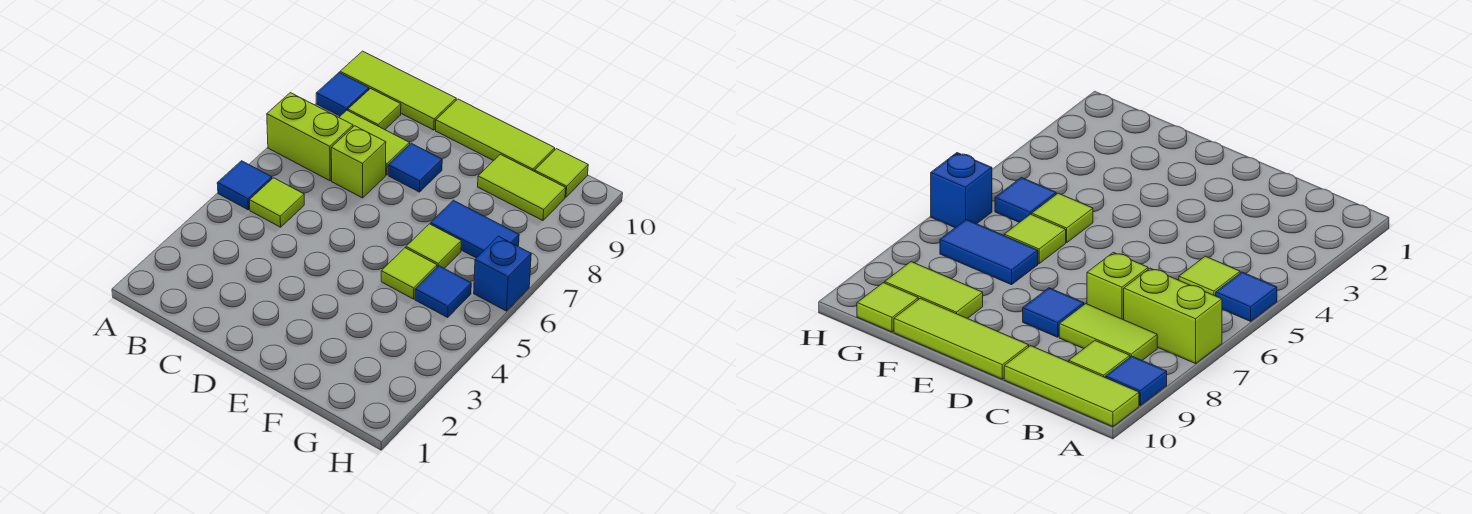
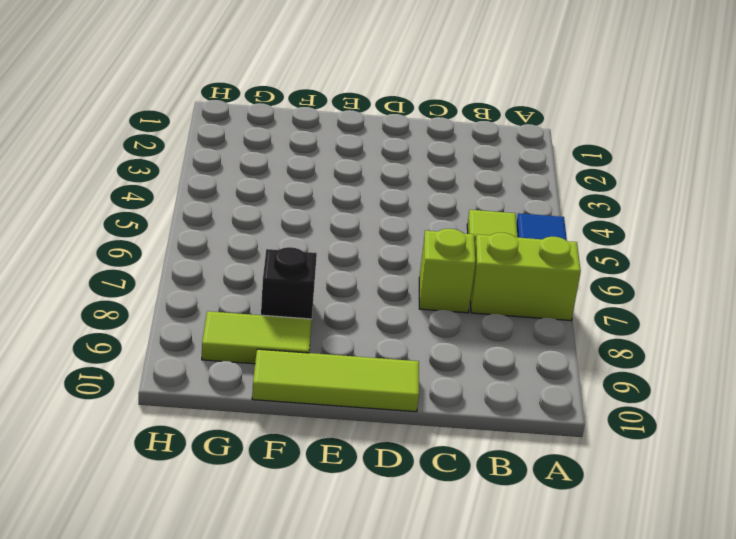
black 1x1 brick [261,247,317,319] -> none
none -> blue 1x1 tile [316,73,369,116]
none -> lime 1x3 tile [340,51,456,130]
none -> lime 1x2 tile [339,110,410,175]

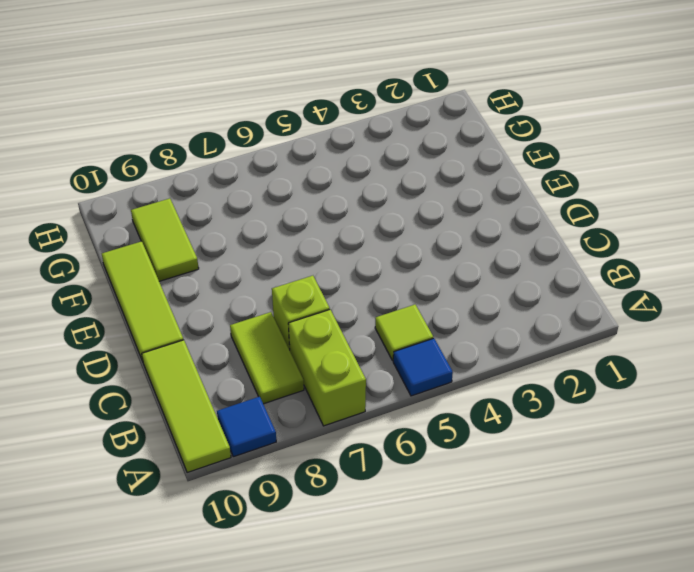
none -> lime 1x1 tile [348,89,401,130]
none -> blue 1x1 tile [388,143,442,192]
none -> lime 1x1 tile [381,248,437,299]

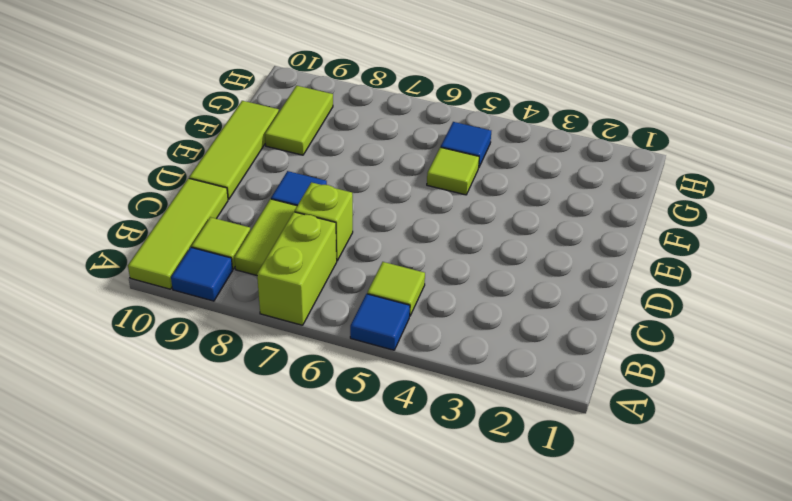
none -> lime 1x1 tile [406,224,461,268]
none -> blue 1x2 tile [430,200,519,258]
none -> lime 1x1 tile [535,149,588,197]

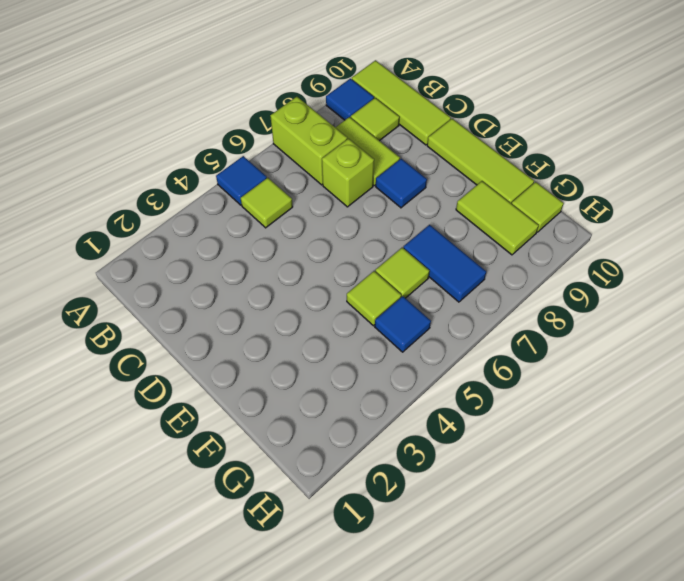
none -> blue 1x1 brick [474,236,531,311]

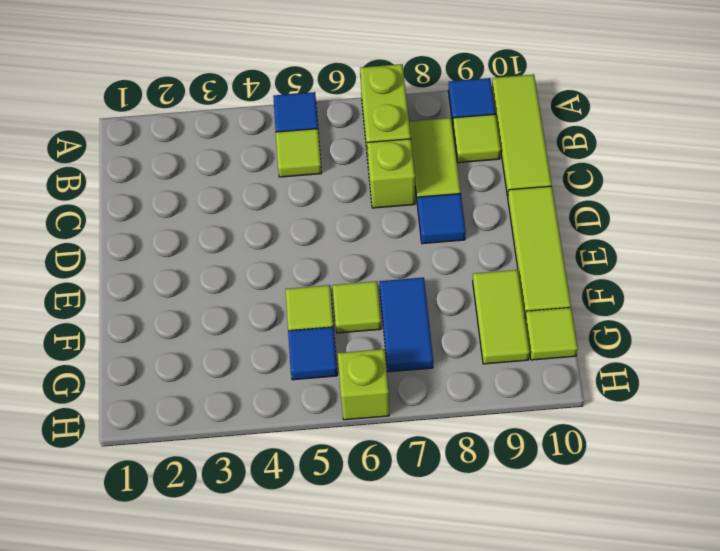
lime 1x1 brick [338,349,389,420] -> blue 1x1 brick [474,236,531,311]

